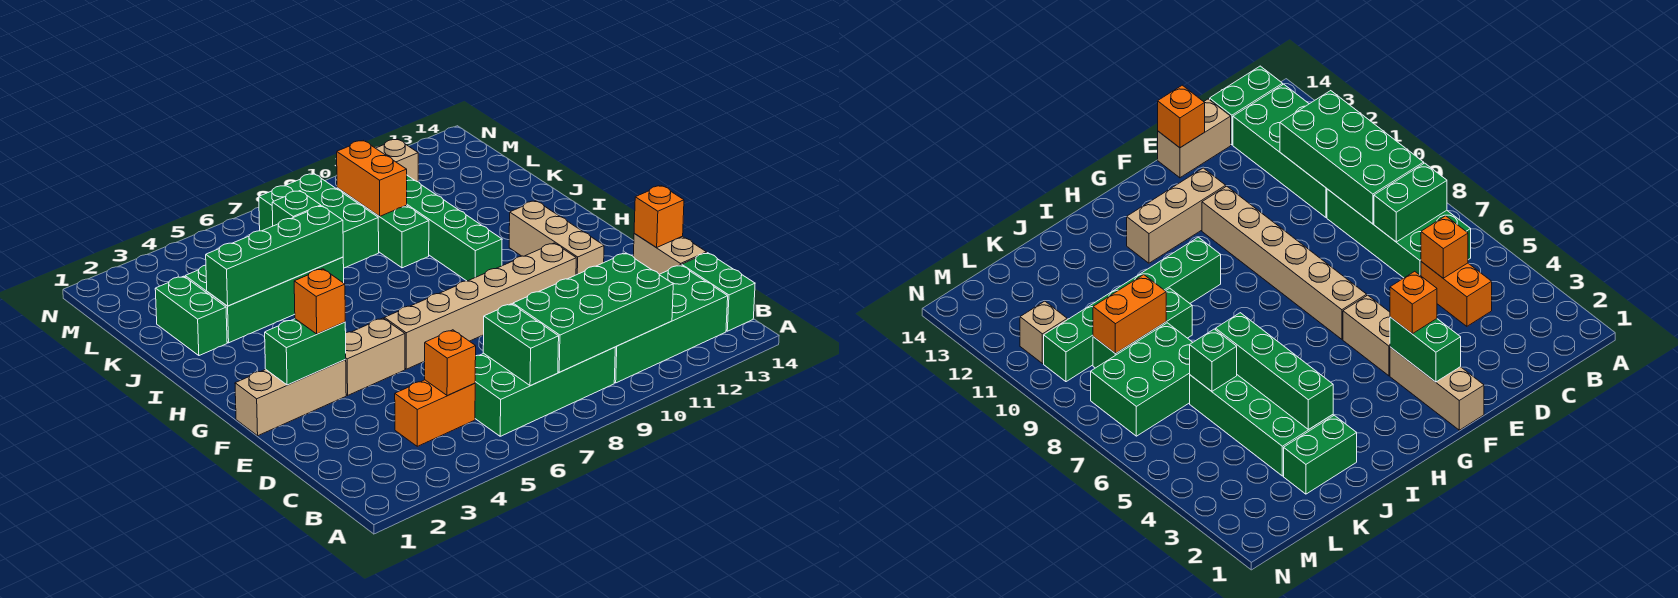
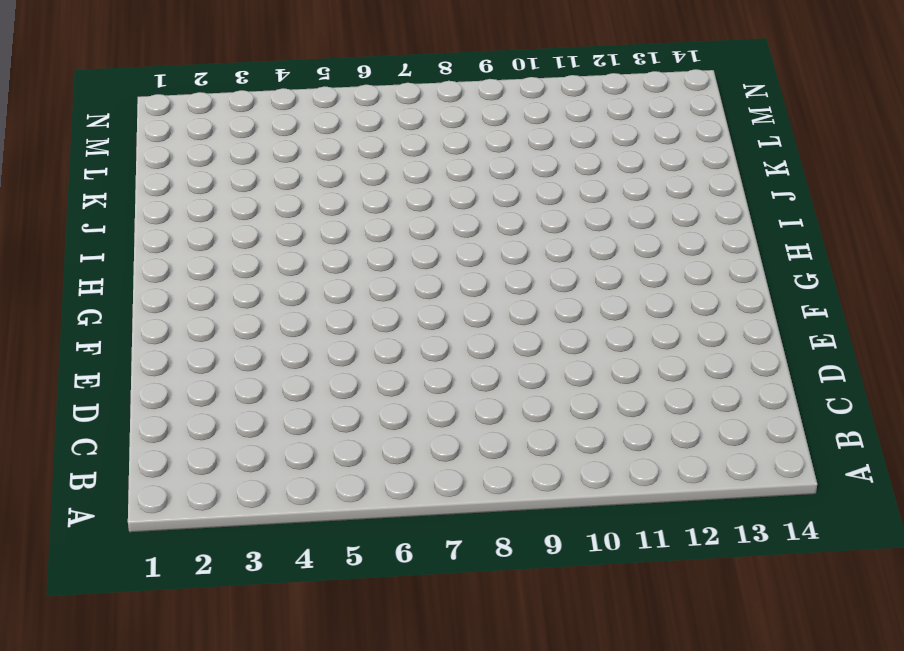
none -> green 2x4 brick [475,347,615,436]
none -> green 2x4 brick [614,265,728,383]
none -> green 1x2 brick [682,253,755,331]

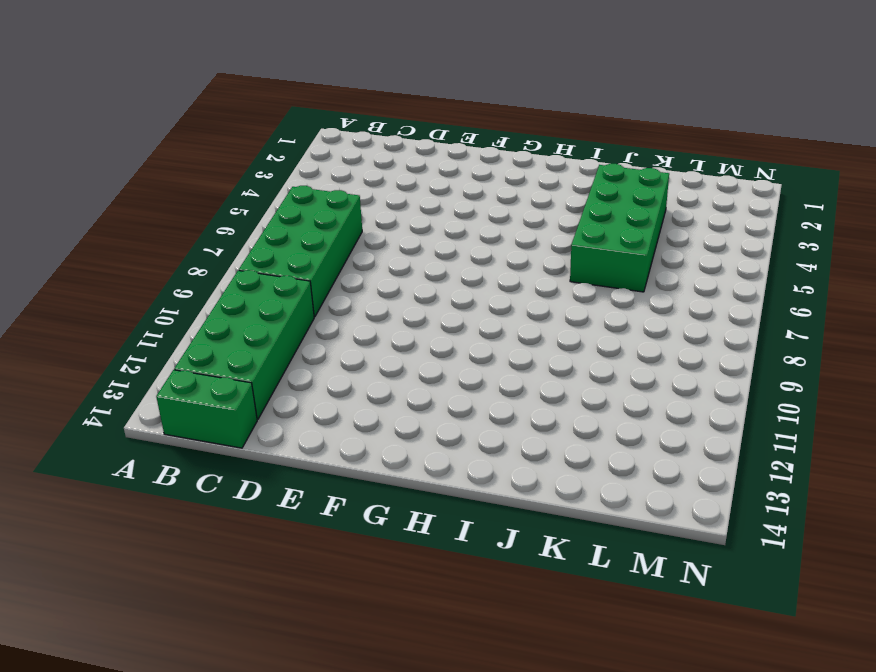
none -> orange 1x2 brick [395,380,475,446]
none -> tan 1x2 brick [633,234,707,274]
none -> tan 1x3 brick [235,359,346,436]

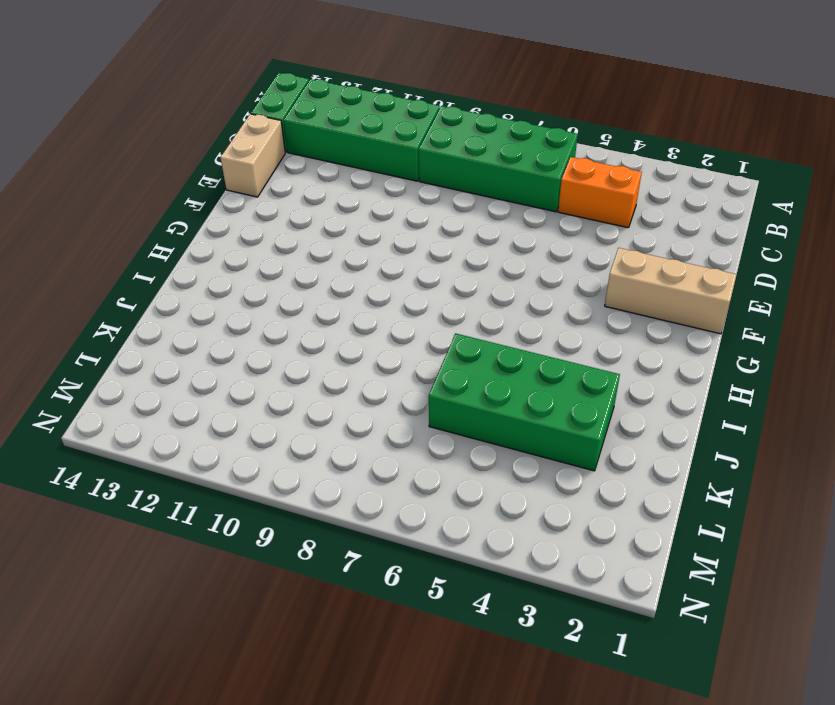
none -> tan 1x2 brick [346,318,405,395]
none -> tan 1x6 brick [384,243,576,369]
none -> tan 1x3 brick [509,201,604,275]

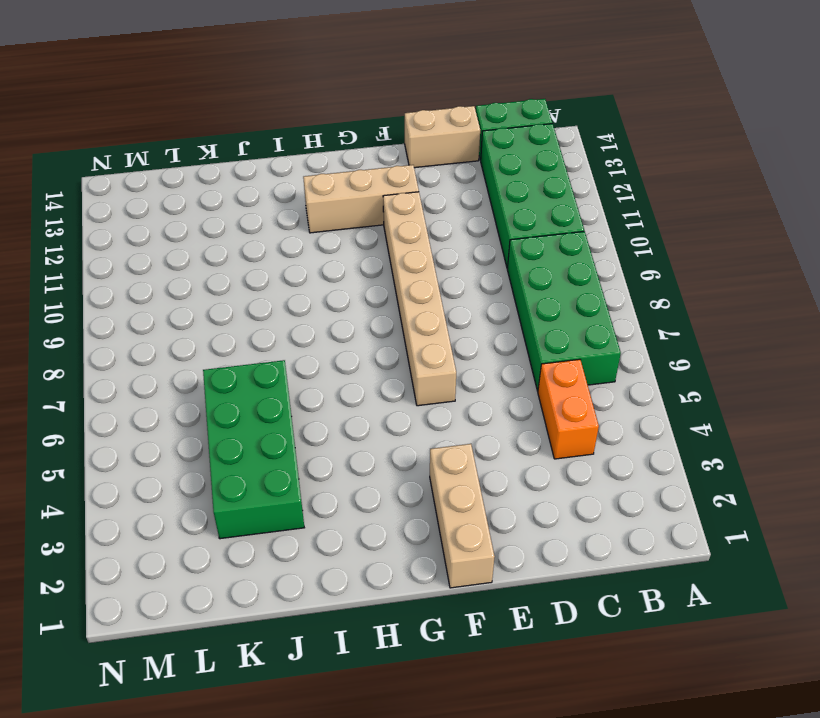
none -> tan 1x2 brick [346,318,405,395]
none -> green 1x6 brick [407,176,502,281]
none -> green 1x2 brick [155,276,227,356]

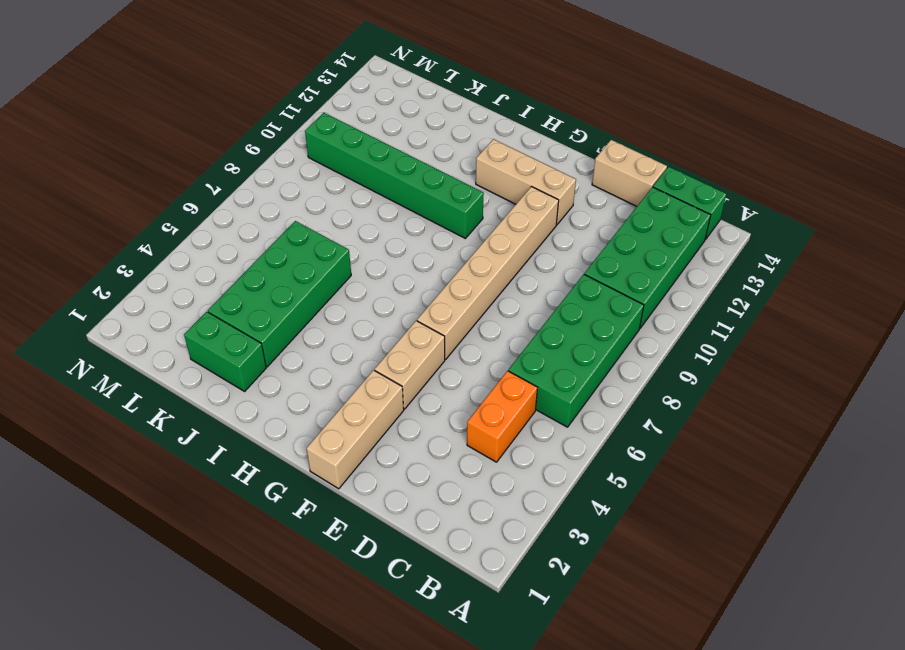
none -> green 1x3 brick [337,188,429,268]
none -> green 2x3 brick [259,174,379,268]
none -> tan 1x1 brick [376,139,418,182]

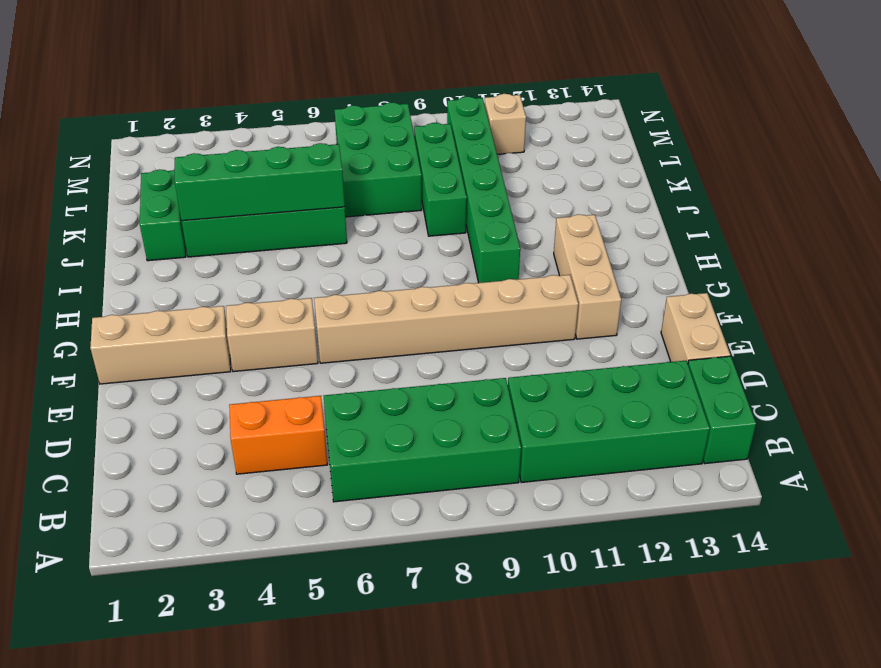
none -> green 1x2 brick [483,304,559,386]
none -> green 2x4 brick [513,253,673,372]
none -> orange 1x1 brick [425,330,476,396]

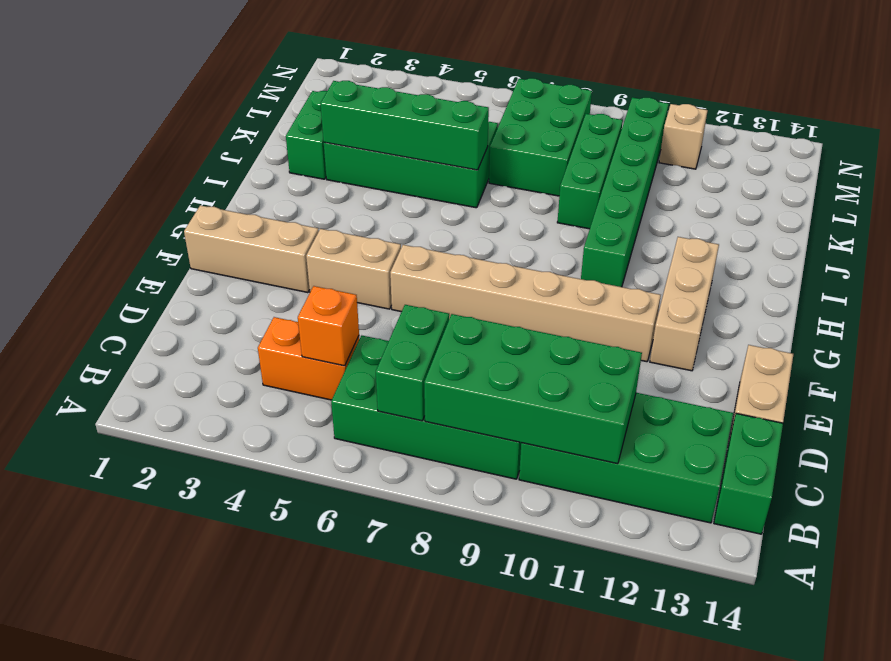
none -> orange 1x1 brick [634,186,684,248]
none -> green 1x2 brick [265,319,346,385]
none -> green 1x1 brick [272,191,321,226]

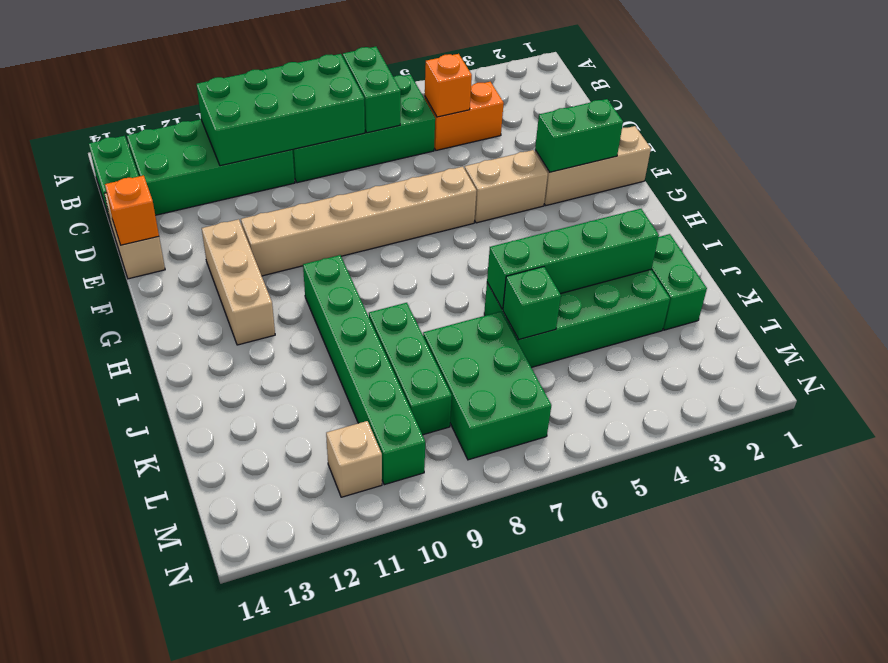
none -> orange 1x2 brick [337,140,407,216]
none -> orange 1x1 brick [294,269,345,334]

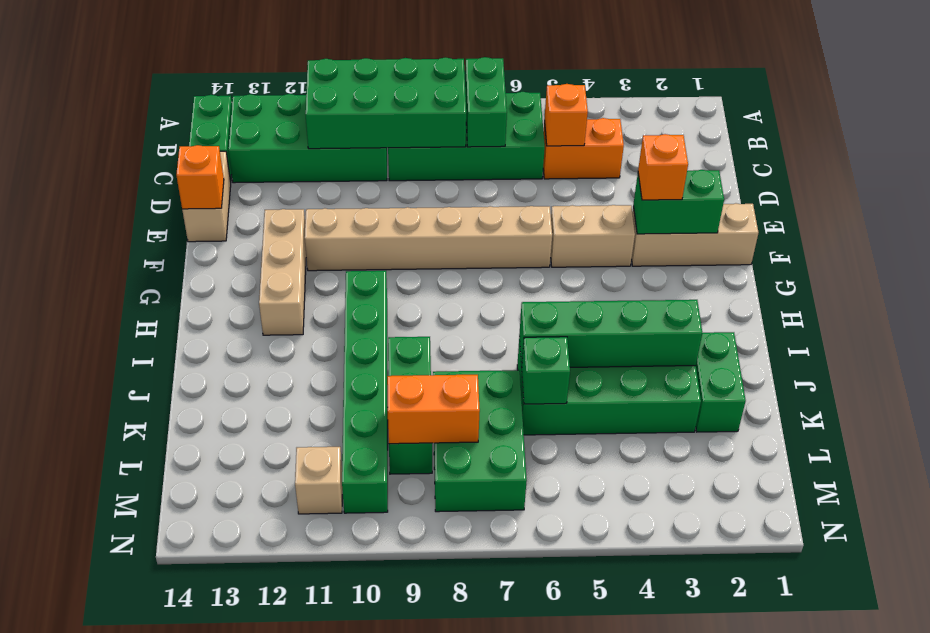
orange 1x2 brick [387,375,480,444] -> orange 1x2 brick turned to [337,140,407,216]

